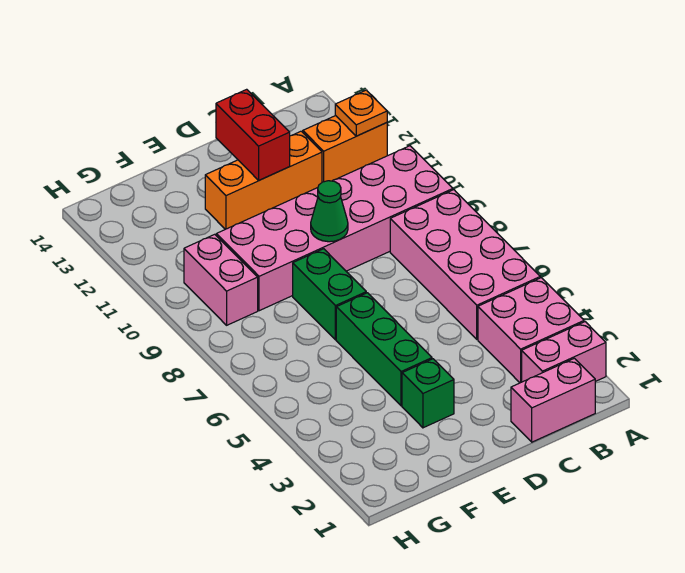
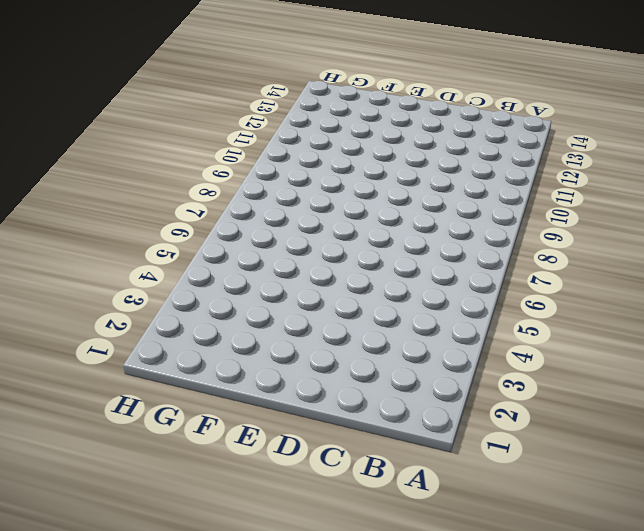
none -> pink 1x2 brick [522,322,606,382]
none -> pink 2x2 brick [478,278,584,383]
none -> pink 2x4 brick [390,190,540,339]

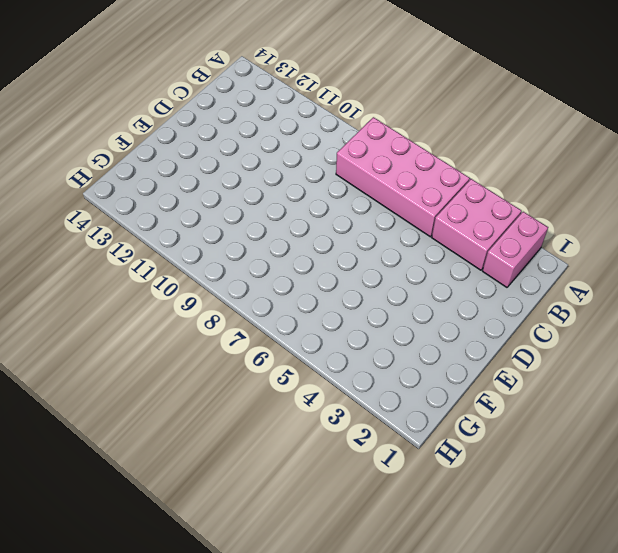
none -> pink 2x6 brick [216,146,453,311]
none -> orange 1x2 brick [303,116,387,182]
none -> pink 1x2 brick [511,358,595,442]

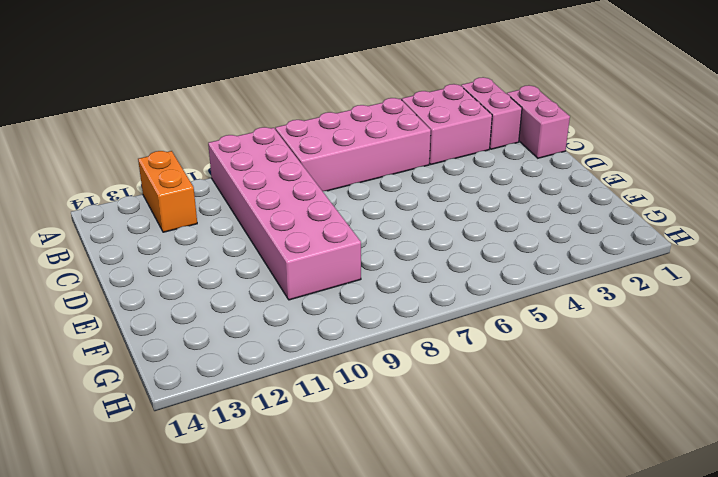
none -> orange 1x3 brick [205,131,322,229]
none -> green 1x1 brick [402,359,454,428]
none -> green 1x3 brick [336,293,432,406]

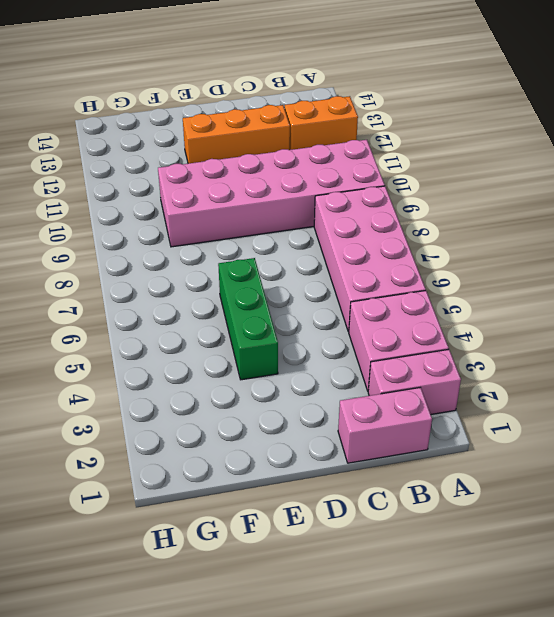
none -> green 1x1 brick [402,359,454,428]
none -> green 1x2 brick [293,249,366,340]
none -> pink 1x2 brick [184,234,258,325]

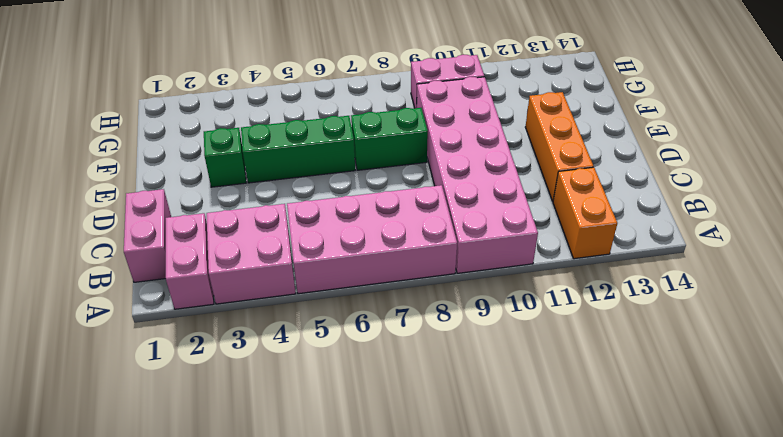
none -> orange 1x1 plate [335,90,387,136]
none -> green 1x1 cone [311,181,348,242]
none -> red 1x2 brick [216,89,290,180]

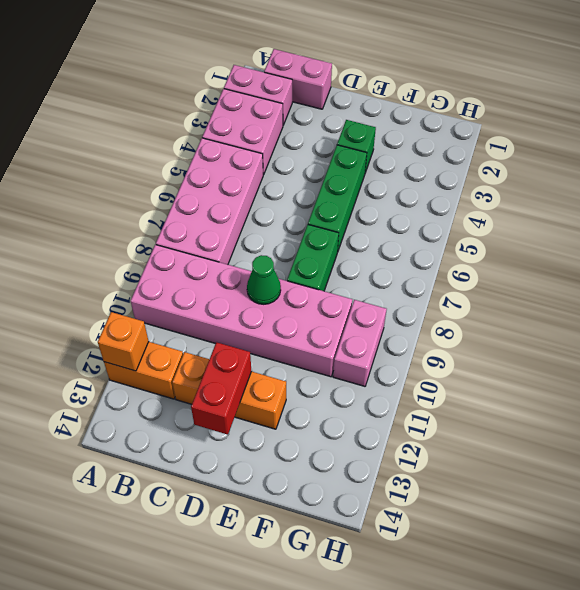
orange 1x1 brick [98,312,149,371] -> orange 1x1 plate [335,90,387,136]

